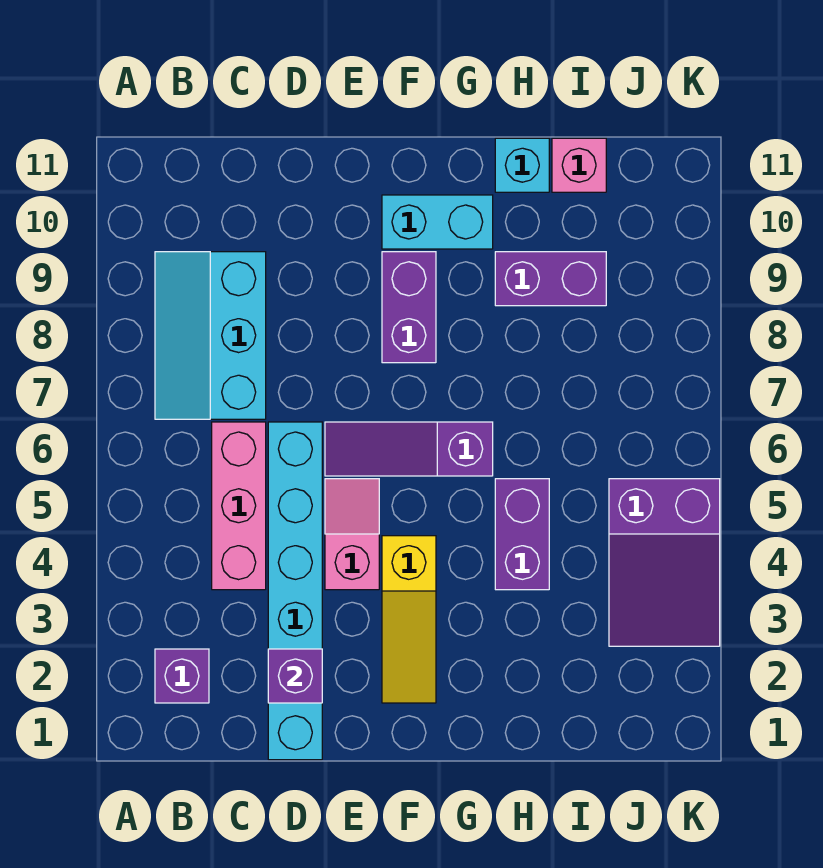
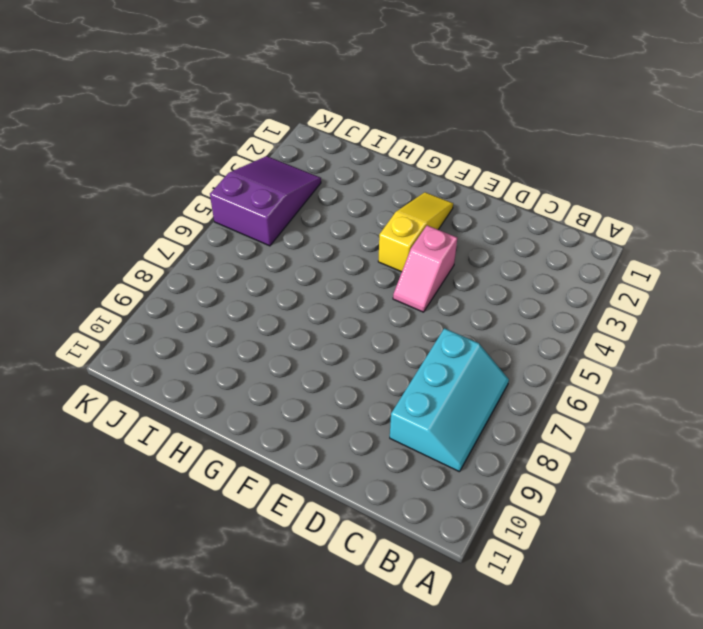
none -> purple 1x1 brick [155,649,209,703]
none -> pink 1x3 brick [212,422,266,590]
none -> cyan 1x6 brick [268,422,322,760]

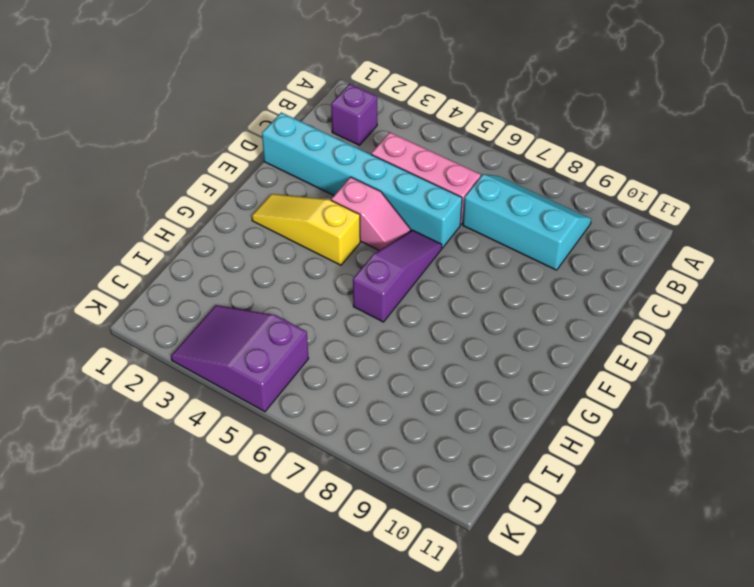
none -> purple 1x2 brick [382,252,436,363]
none -> cyan 1x2 brick [382,195,493,249]
none -> purple 1x2 brick [495,479,549,590]

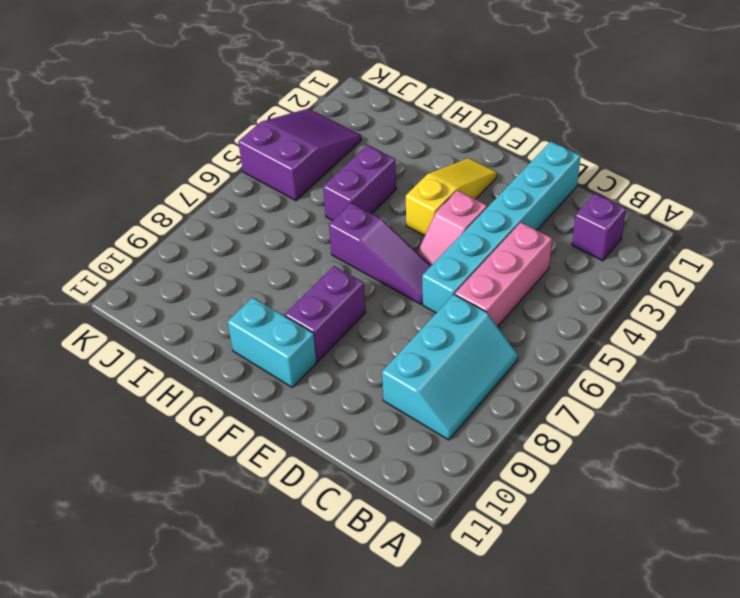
none -> purple 1x2 brick [495,252,606,306]
none -> cyan 1x1 brick [495,138,549,192]
none -> pink 1x1 brick [552,138,606,192]

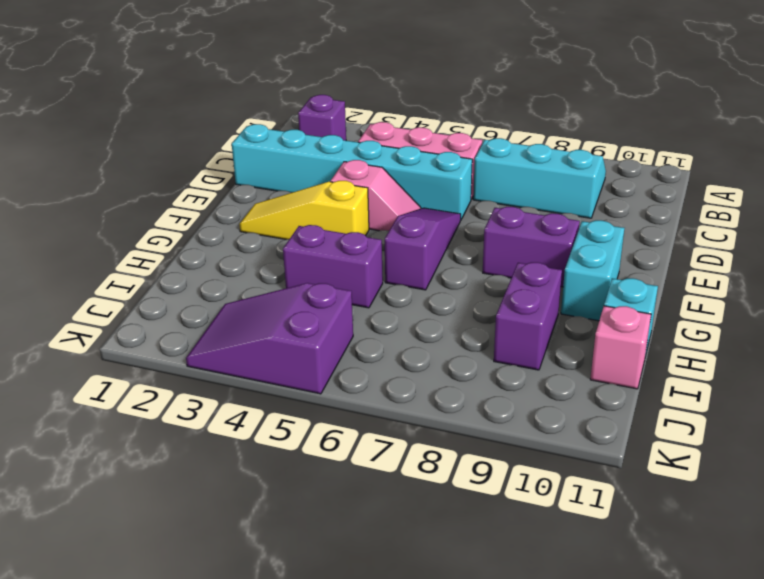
none -> purple 1x1 brick [268,649,322,703]

